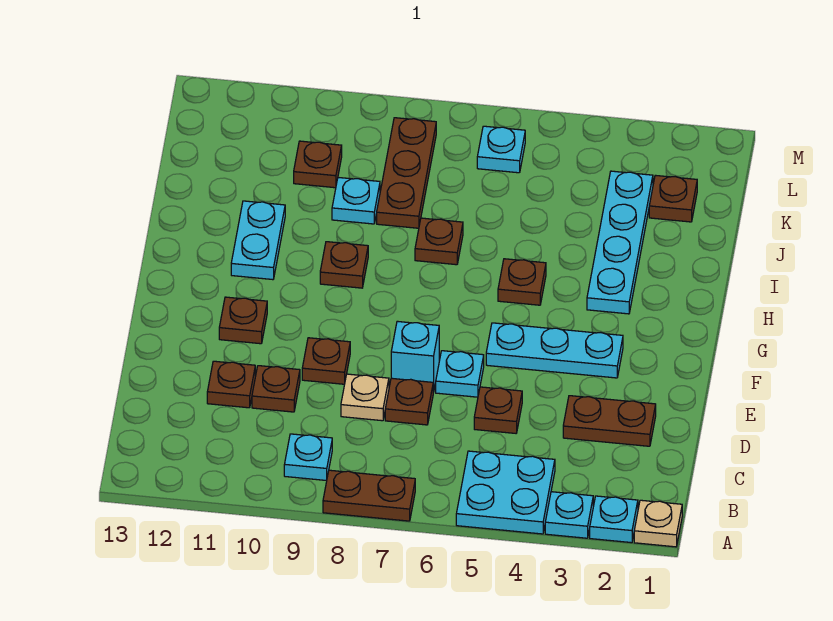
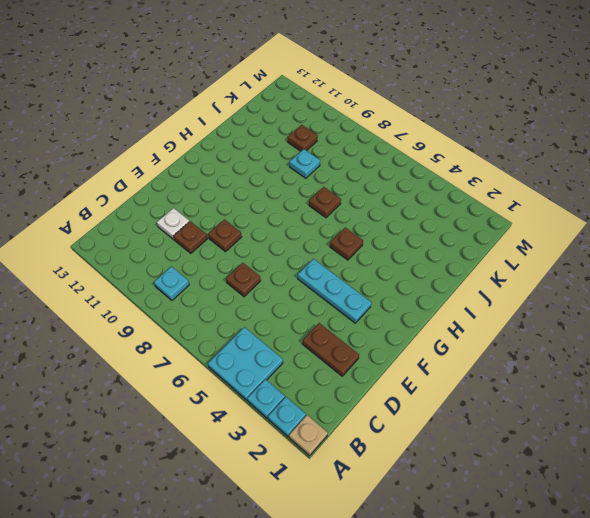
white 1x1 plate [157,208,190,240] -> brown 1x1 plate [207,361,255,408]
none -> brown 1x2 plate [323,470,415,521]
none -> brown 1x1 plate [474,387,522,433]
none -> tan 1x1 plate [341,374,389,421]

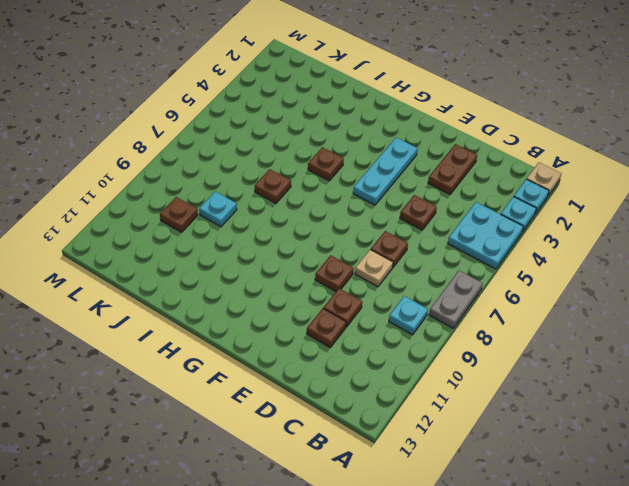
grey 1x2 plate [429,271,483,328] -> brown 1x2 plate [323,470,415,521]
none -> cyan 1x1 plate [436,351,484,397]
none -> cyan 1x1 brick [391,321,439,393]
none -> brown 1x1 plate [219,297,267,344]

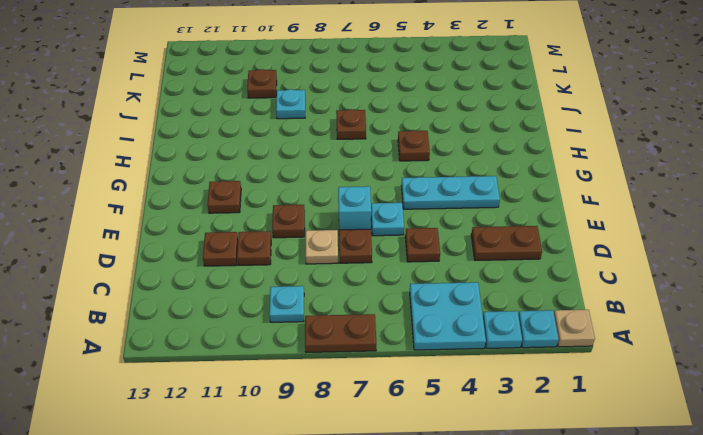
none -> cyan 1x4 plate [587,171,653,314]
none -> brown 1x1 plate [320,242,368,288]
none -> cyan 1x2 plate [231,201,285,280]

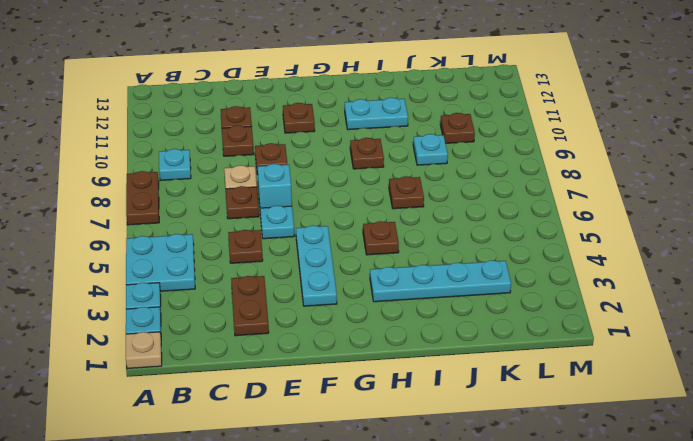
none -> brown 1x3 plate [377,118,436,228]
none -> brown 1x1 plate [649,175,697,222]
none -> cyan 1x1 plate [477,126,525,173]

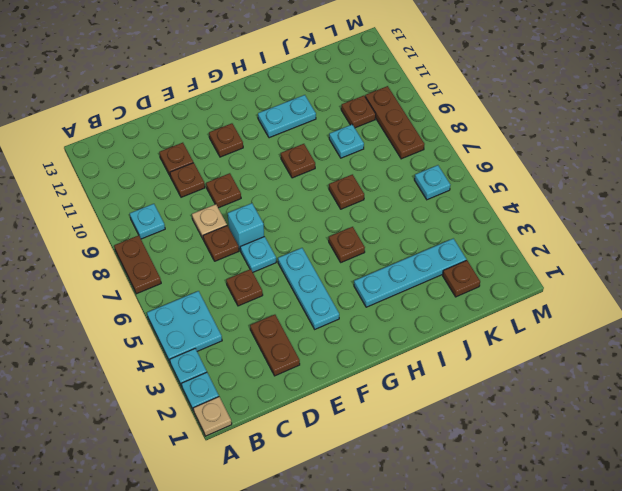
brown 1x3 plate [365,86,424,159] -> brown 1x3 plate turned to [377,118,436,228]

